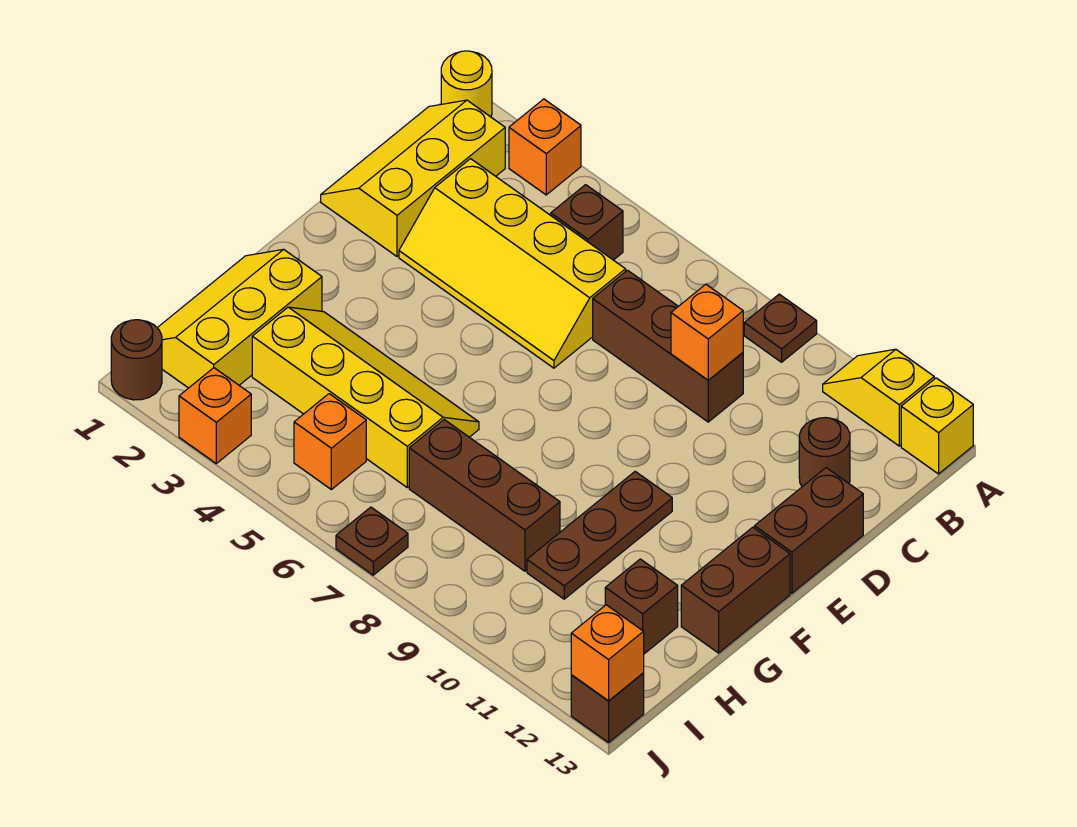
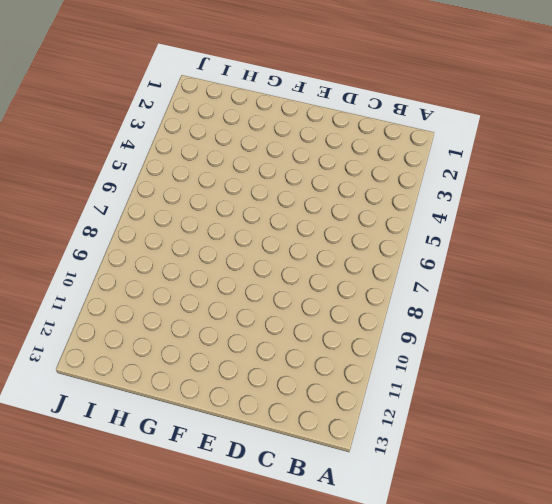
none -> yellow 1x1 round brick [441,51,492,117]
none -> orange 1x1 brick [509,99,581,195]
none -> brown 1x1 plate [744,294,817,362]

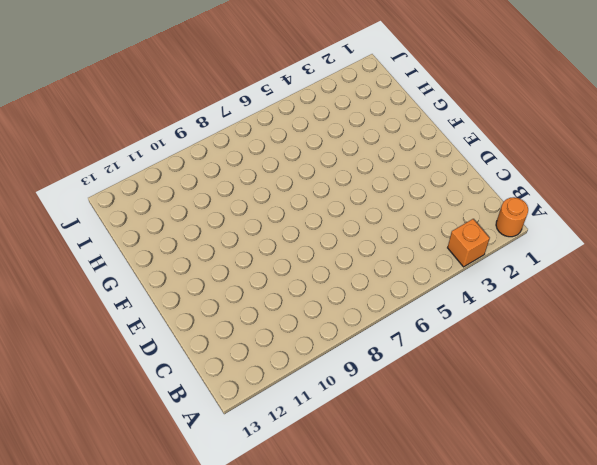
orange 1x1 round brick [496,197,528,237] -> yellow 1x1 round brick [441,51,492,117]
none -> brown 1x1 plate [744,294,817,362]
none -> yellow 1x2 slope [823,349,934,446]
none -> yellow 1x1 brick [901,378,973,474]

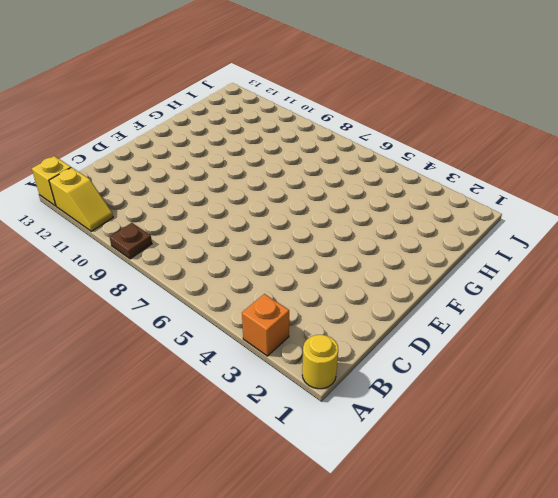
none -> yellow 2x3 slope [321,100,505,256]
none -> brown 1x1 brick [551,185,623,260]
none -> yellow 2x4 slope [399,159,626,368]

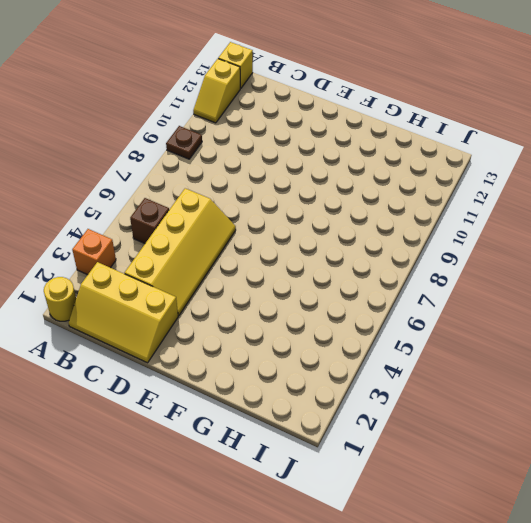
none -> brown 1x3 brick [593,270,743,422]
none -> brown 1x1 round brick [799,418,850,487]
none -> brown 1x2 brick [755,468,863,593]

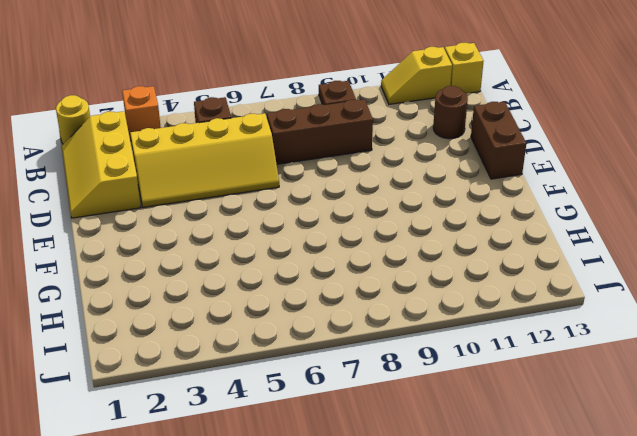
none -> brown 1x3 plate [527,472,672,599]
none -> brown 1x2 brick [681,527,790,653]
none -> yellow 2x3 slope [157,249,322,388]

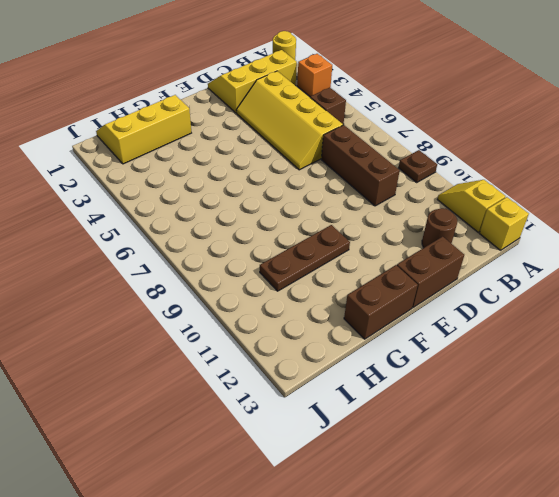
none -> yellow 2x4 slope [252,307,479,487]
none -> brown 1x3 brick [409,420,560,571]
none -> brown 1x1 brick [605,559,678,654]

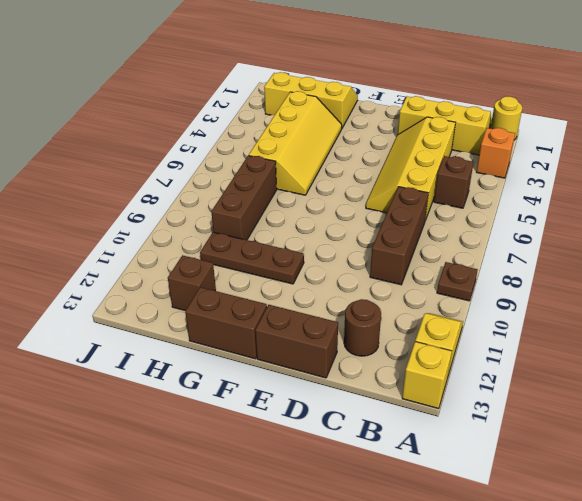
none -> orange 1x1 brick [294,394,366,490]
none -> brown 1x1 round brick [111,320,162,400]
none -> orange 1x1 brick [179,368,251,463]

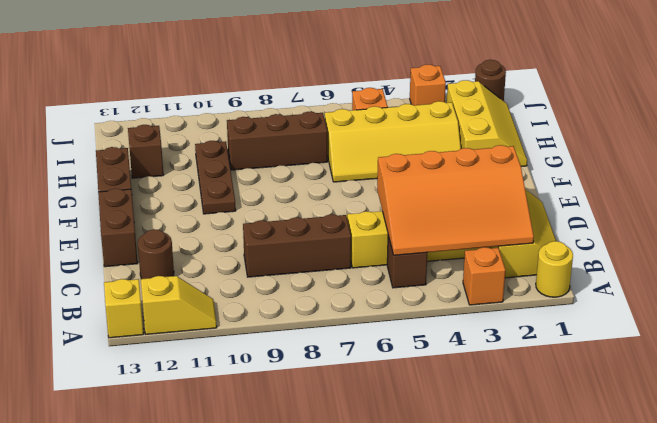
orange 3x4 slope [377,145,534,255] -> none
none -> brown 1x1 plate [744,294,817,362]
none -> brown 1x1 plate [336,507,408,575]
none -> brown 1x1 brick [571,673,644,743]

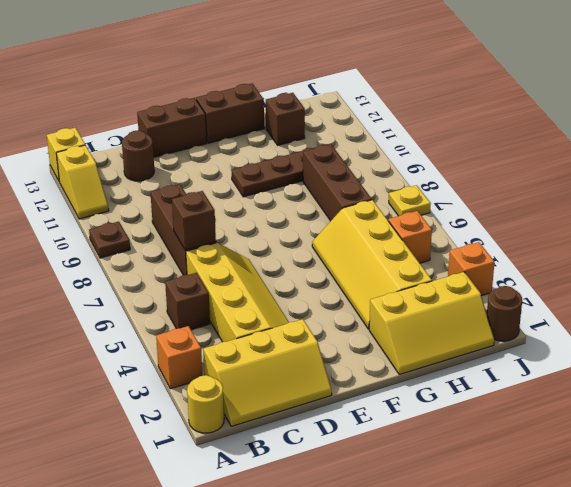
brown 1x1 brick [172,191,216,250] -> brown 1x1 brick moved to [571,673,644,743]
yellow 1x1 plate [389,185,431,216] -> brown 1x1 plate [336,507,408,575]
none -> orange 1x1 brick [671,284,743,380]
none -> orange 1x1 brick [571,605,644,701]

